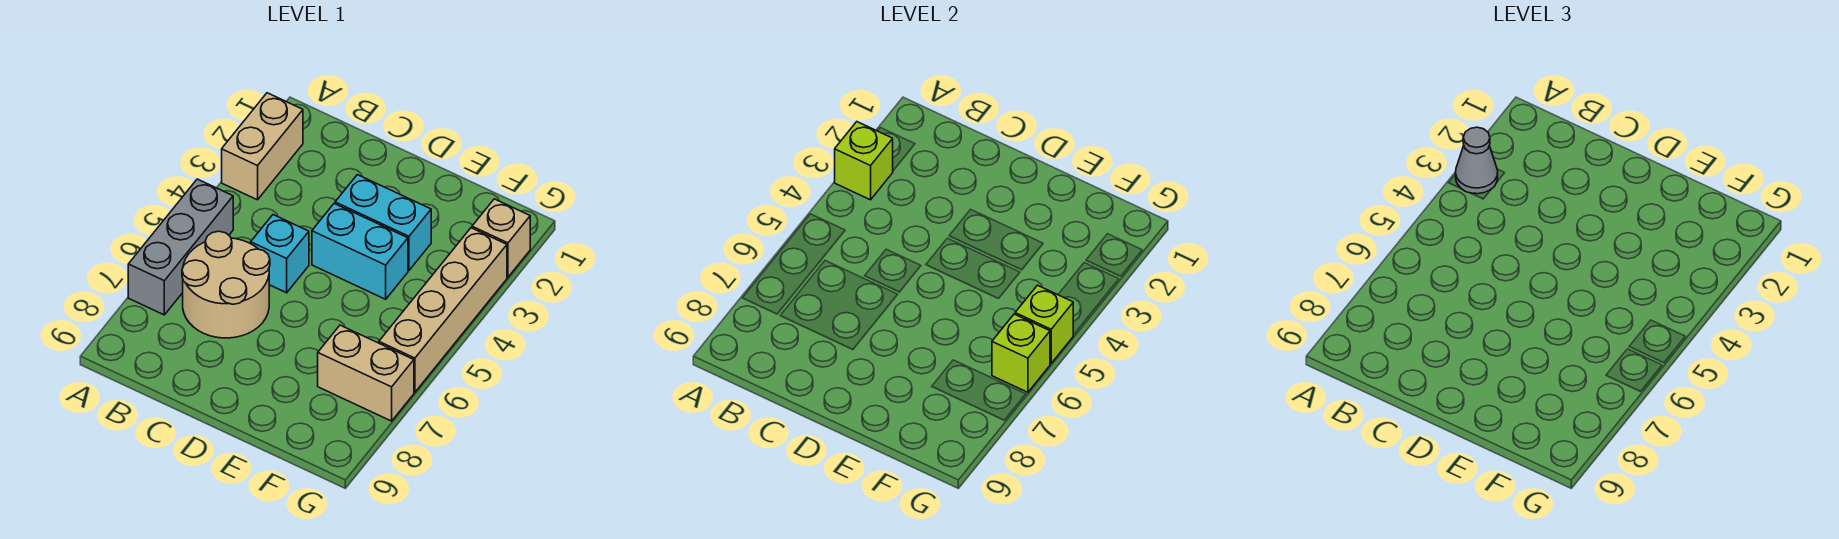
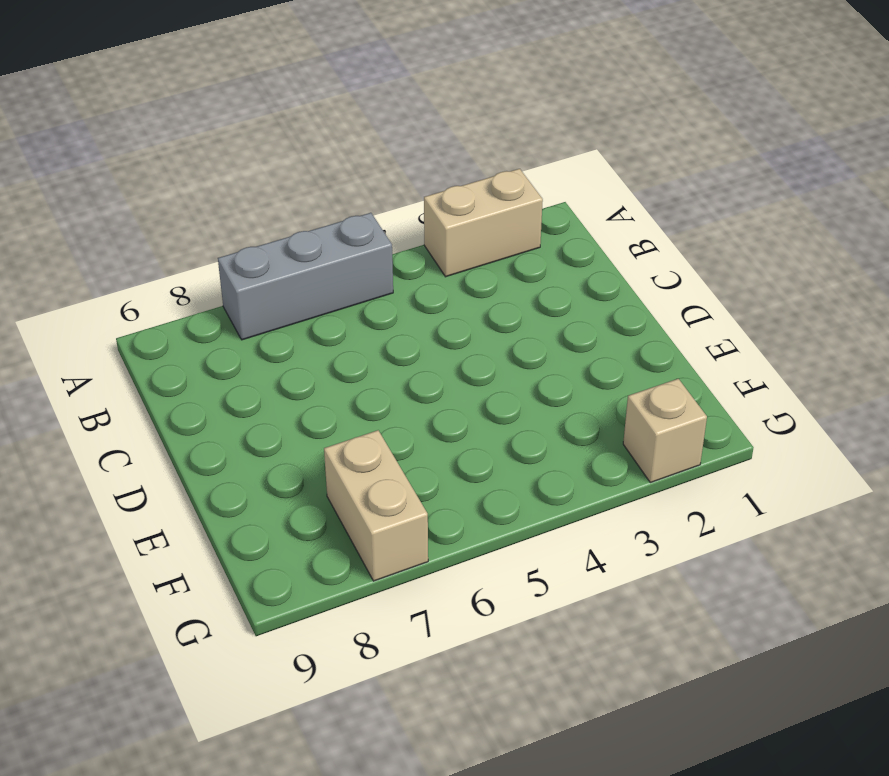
none -> tan 2x2 round brick [182,231,270,338]
none -> cyan 1x1 brick [251,215,309,293]
none -> cyan 1x2 brick [335,175,431,271]

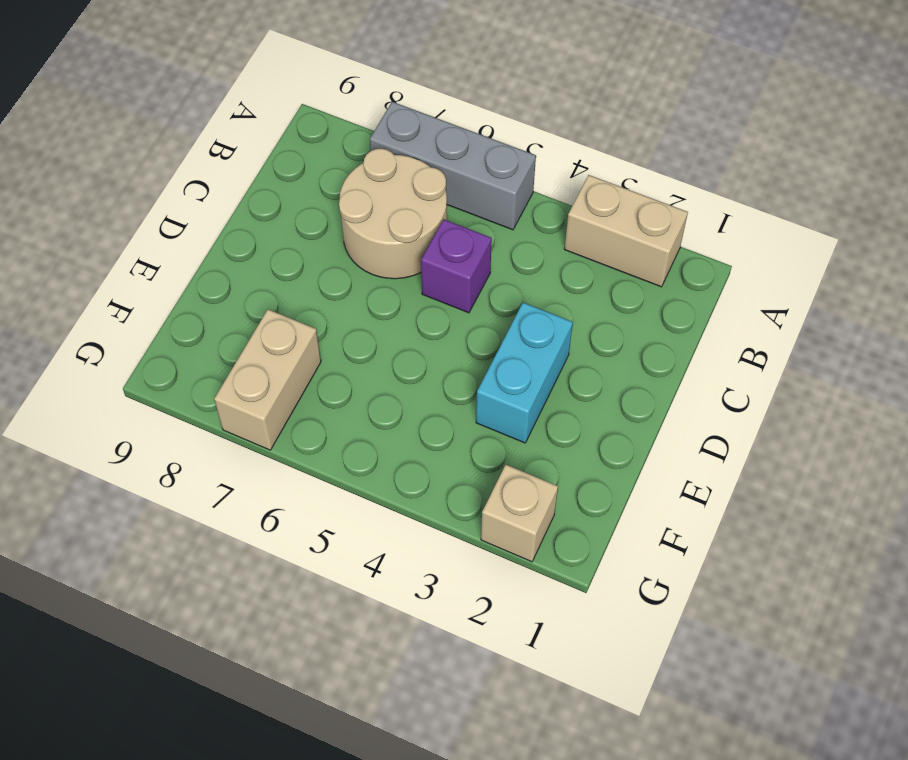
purple 1x1 brick [421,220,492,313] -> cyan 1x1 brick [251,215,309,293]
none -> cyan 1x2 brick [312,204,408,299]
none -> tan 1x4 brick [379,228,507,392]
none -> lime 1x1 brick [835,122,893,200]

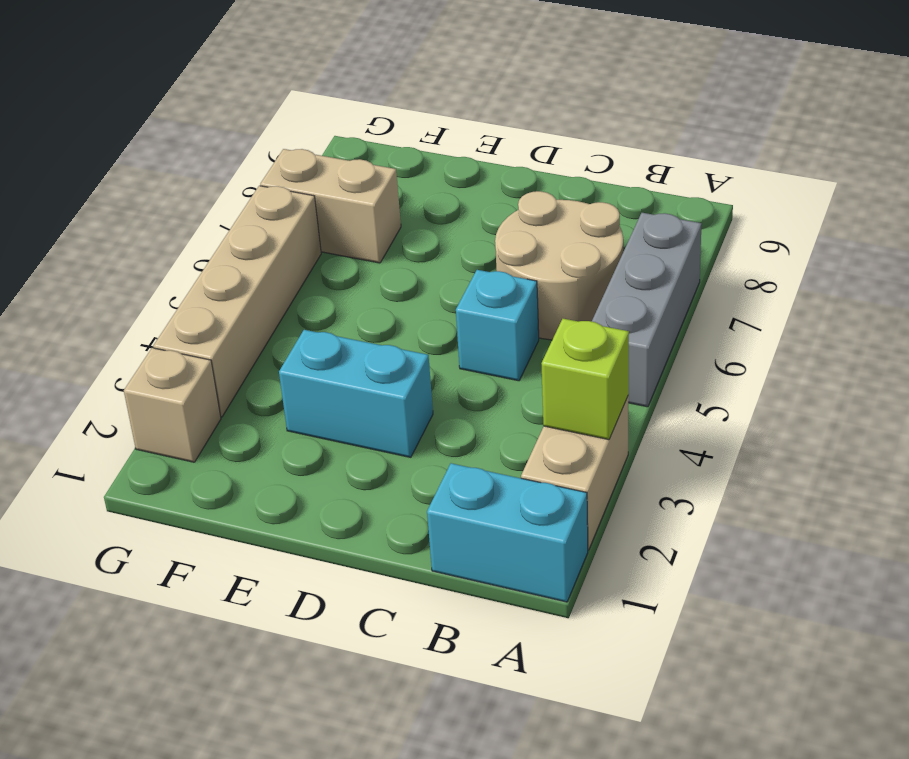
cyan 1x2 brick [427,463,588,602] -> cyan 1x2 brick moved to [312,204,408,299]
none -> lime 1x1 brick [1015,285,1073,363]
none -> lime 1x1 brick [992,314,1050,392]
none -> grey 1x1 cone [1456,127,1498,194]

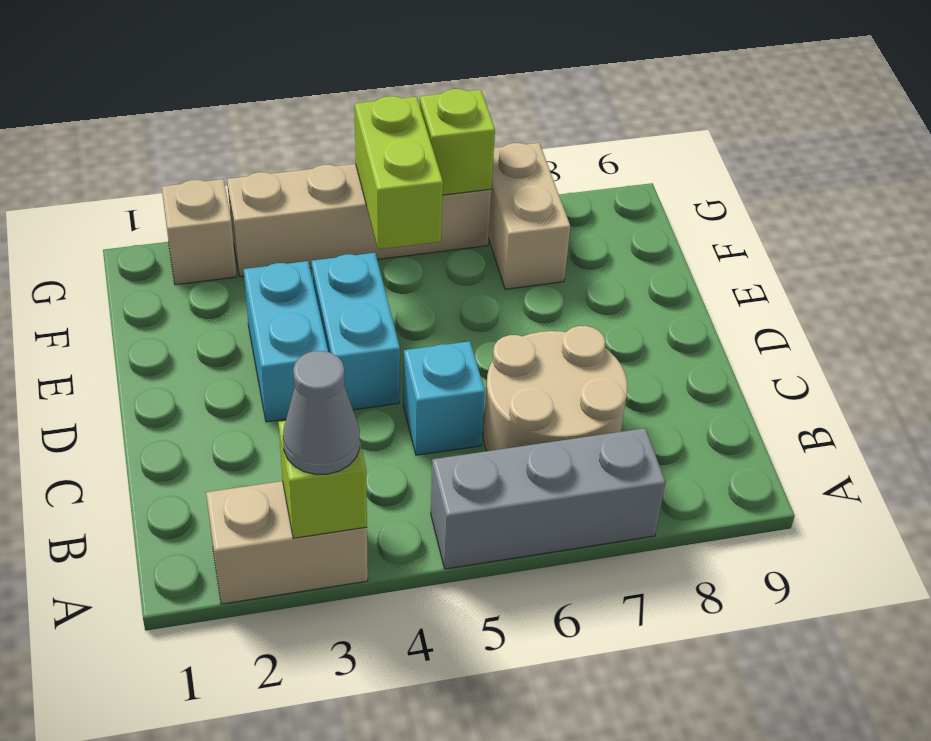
lime 1x2 brick [355,96,443,249] -> lime 1x1 brick [1015,285,1073,363]

